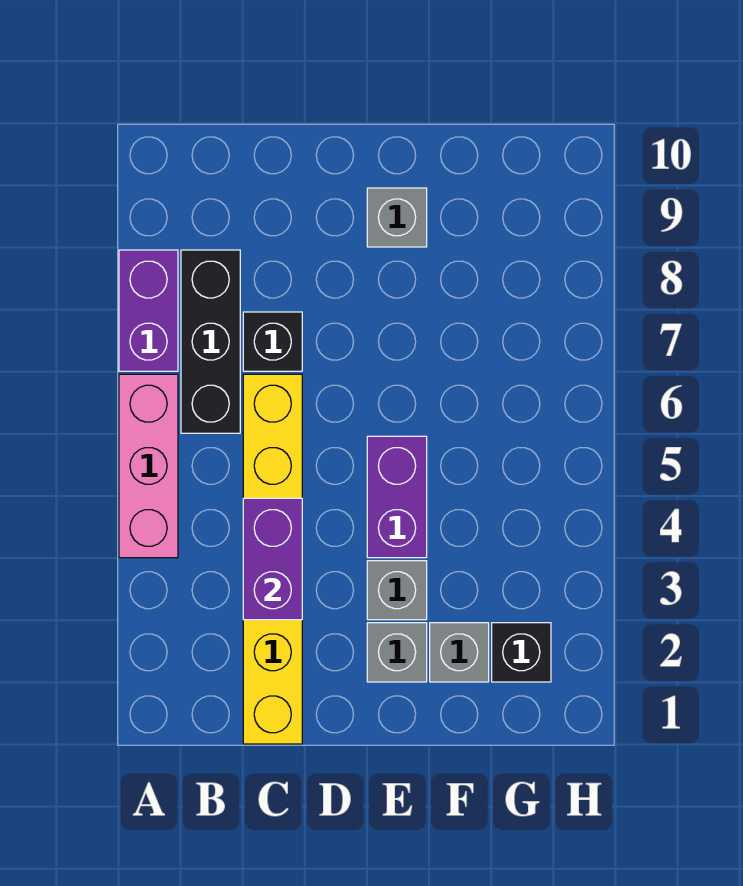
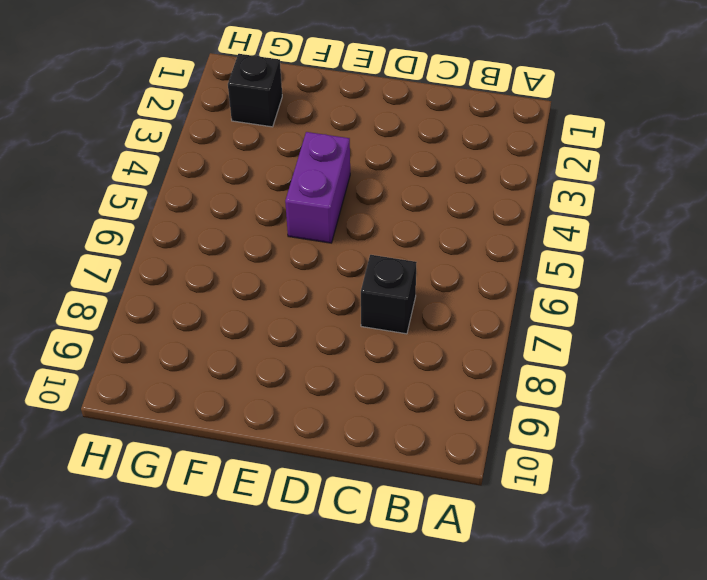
none -> pink 1x3 brick [119,374,178,558]
none -> purple 1x2 brick [119,250,178,371]
none -> black 1x3 brick [181,250,240,433]

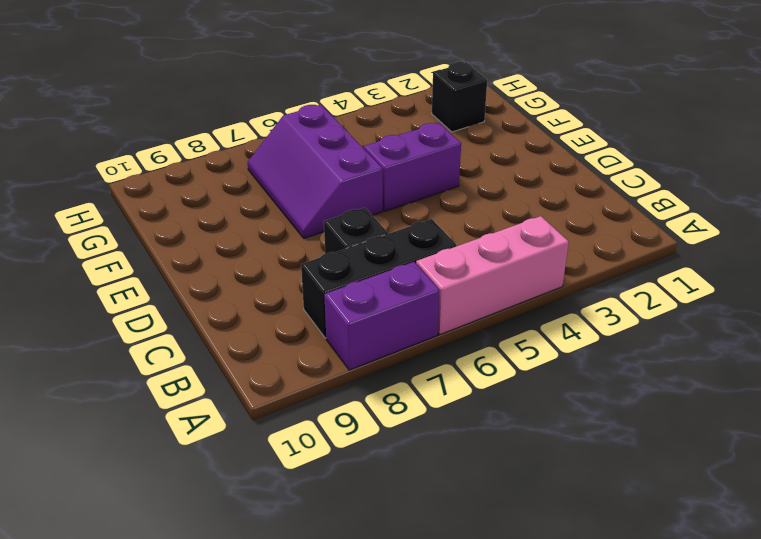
purple 2x3 slope [247,105,383,238] -> none
none -> yellow 1x6 brick [243,374,302,744]
none -> grey 1x1 brick [367,623,427,682]
none -> grey 1x1 brick [367,561,427,620]

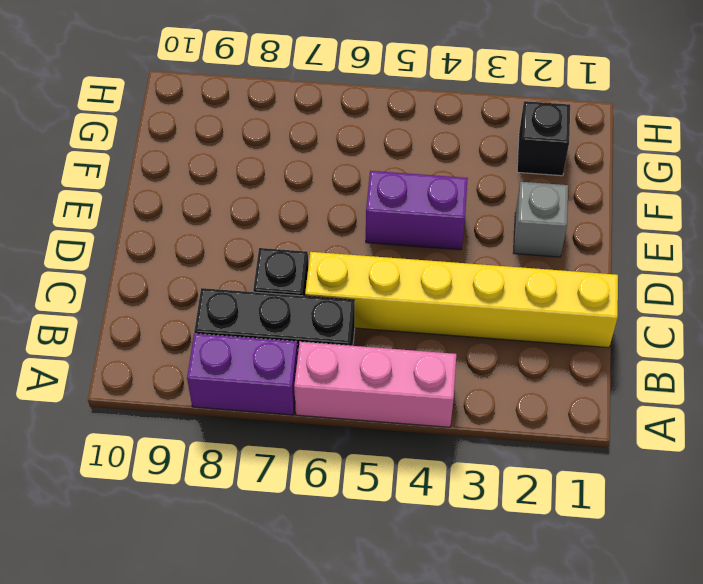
none -> grey 1x1 brick [367,561,427,620]
none -> grey 1x1 brick [367,188,427,247]
none -> grey 1x1 brick [430,623,489,682]

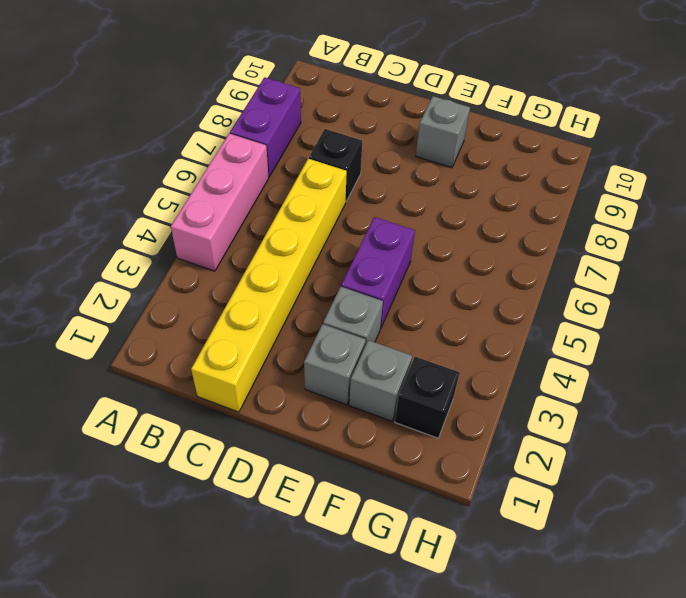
none -> black 1x3 brick [181,250,240,433]
none -> purple 1x2 brick [243,498,302,620]

